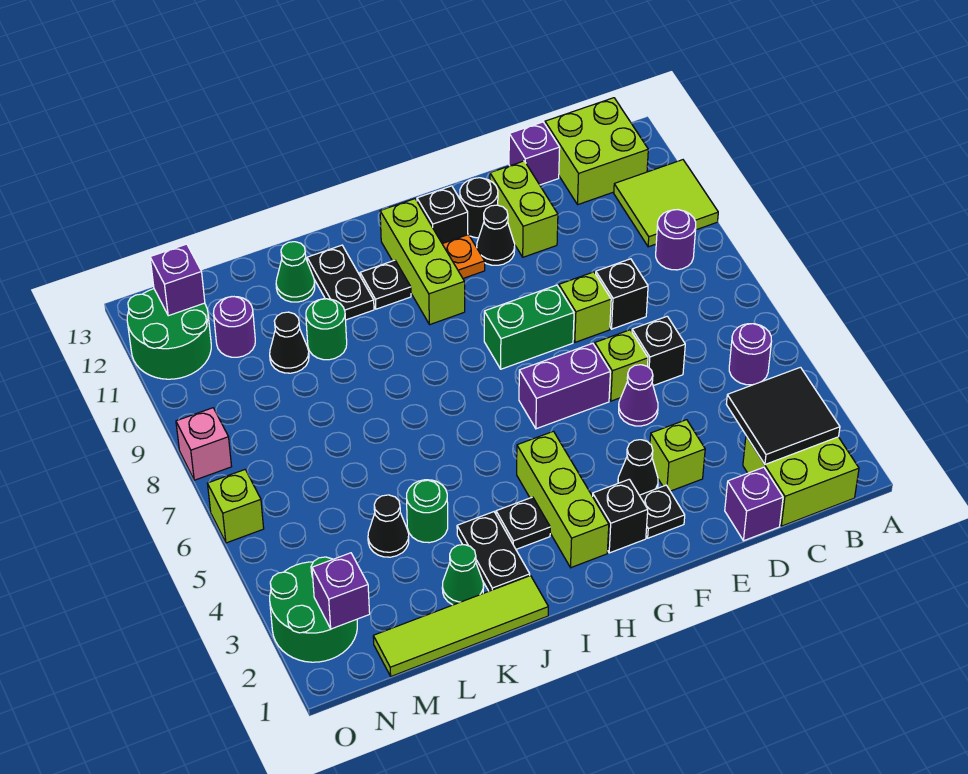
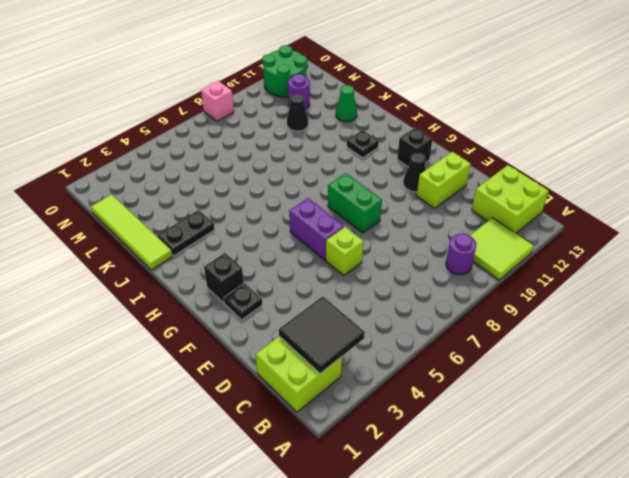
none -> purple 1x1 round brick [729,324,772,385]
none -> purple 1x1 brick [725,467,783,541]
none -> black 1x1 brick [632,316,685,386]
none -> black 1x1 brick [596,259,648,329]

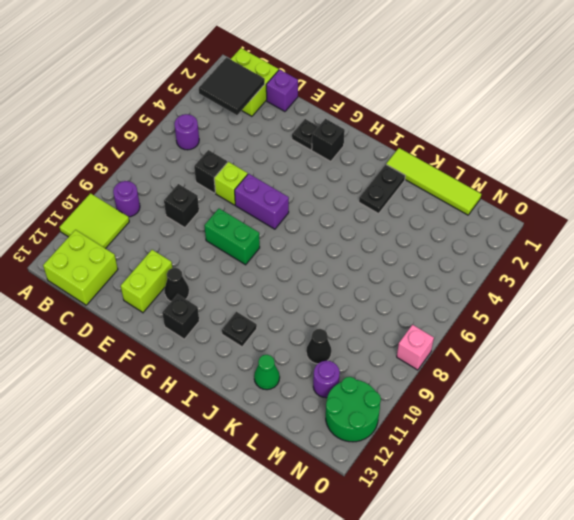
none -> purple 1x1 brick [509,122,560,185]
none -> lime 1x1 brick [650,420,705,491]
none -> purple 1x1 cone [619,365,658,426]
none -> lime 1x1 brick [559,272,611,342]

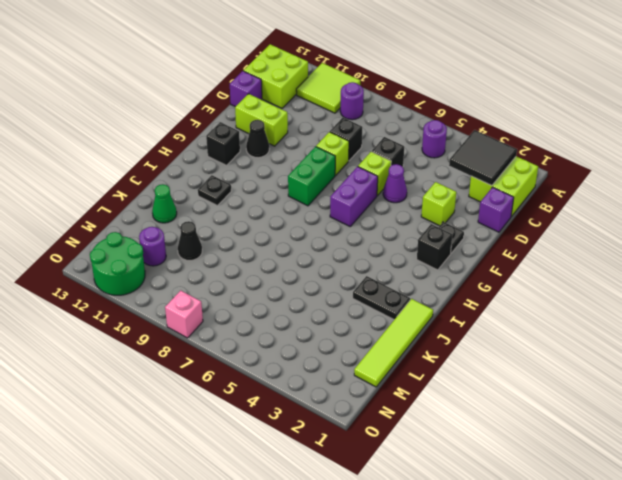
none -> black 1x1 cone [618,440,658,495]
none -> black 1x1 round brick [460,178,498,238]
none -> orange 1x1 plate [443,235,485,278]
none -> lime 1x3 brick [517,431,609,568]

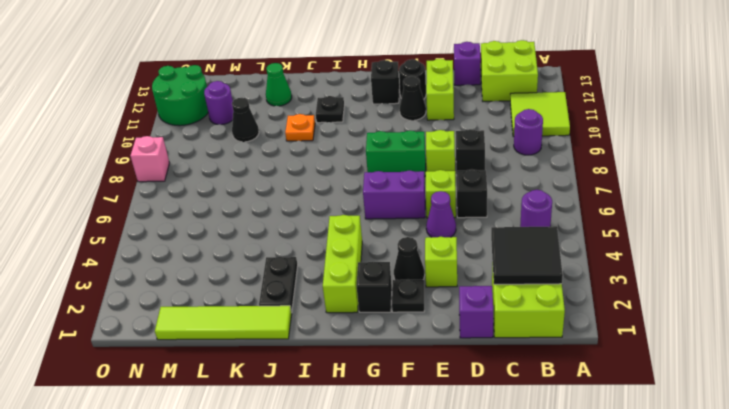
orange 1x1 plate [285,114,315,141] -> orange 1x1 plate moved to [443,235,485,278]
none -> lime 1x3 brick [380,199,465,325]
none -> black 1x1 plate [496,497,550,549]
none -> black 1x2 plate [307,245,374,320]
none -> green 1x1 cone [442,545,484,605]

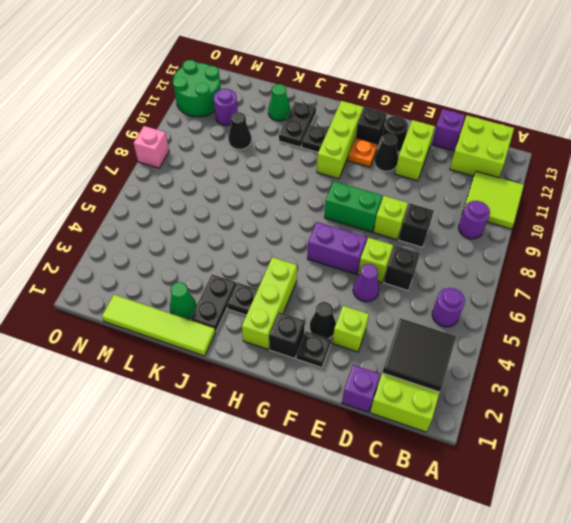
none -> green 1x1 round brick [406,480,448,543]
none -> green 1x1 round brick [306,299,347,360]
none -> black 1x1 cone [368,495,409,557]
none -> green 2x2 round brick [270,557,357,662]

